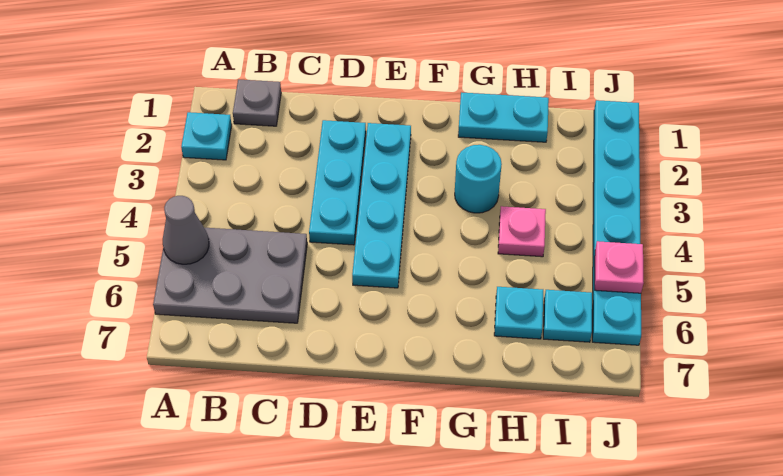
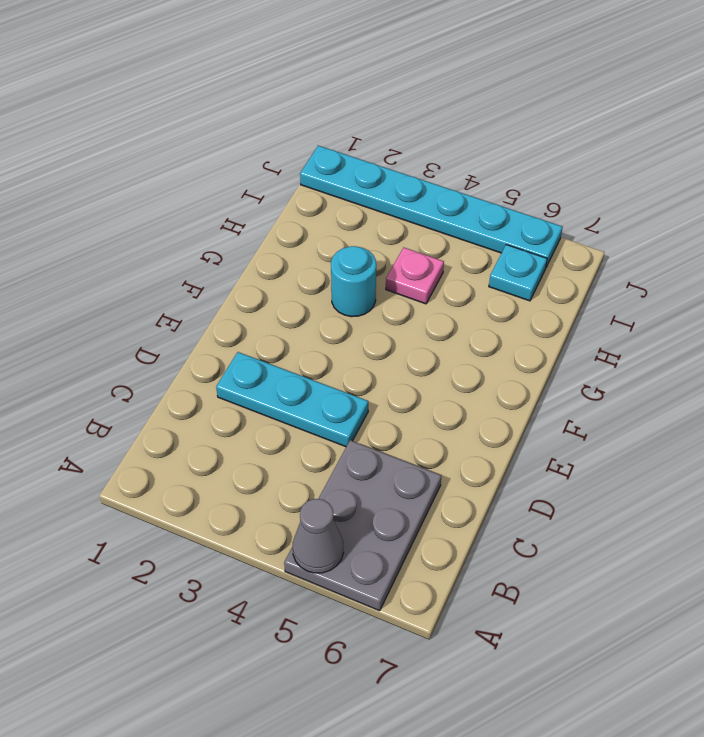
none -> cyan 1x1 plate [181,112,232,160]
none -> grey 1x1 plate [233,79,281,126]
none -> cyan 1x4 plate [352,123,411,288]

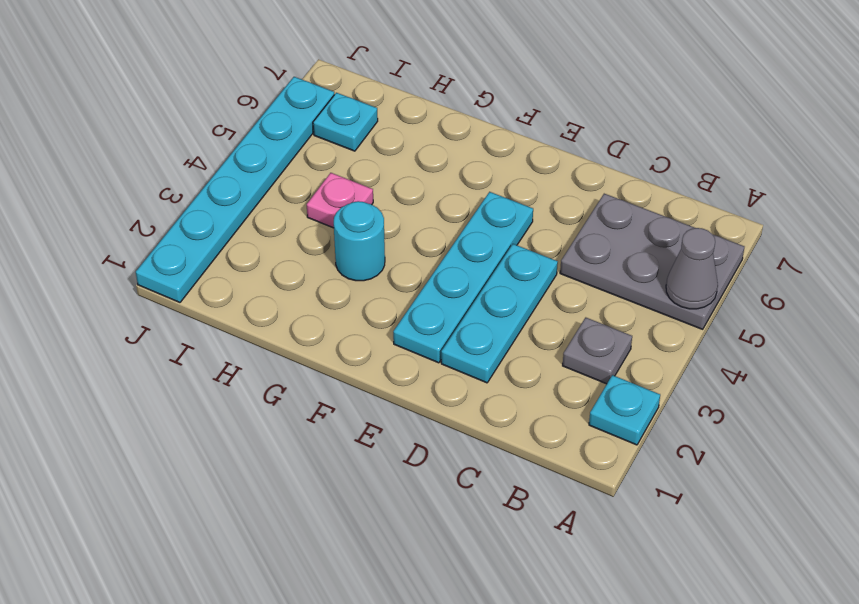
grey 1x1 plate [563,318,632,384] -> grey 1x1 plate moved to [233,79,281,126]
none -> cyan 1x2 plate [458,93,549,142]
none -> cyan 1x1 plate [494,287,543,339]
none -> pink 1x1 plate [595,241,644,293]

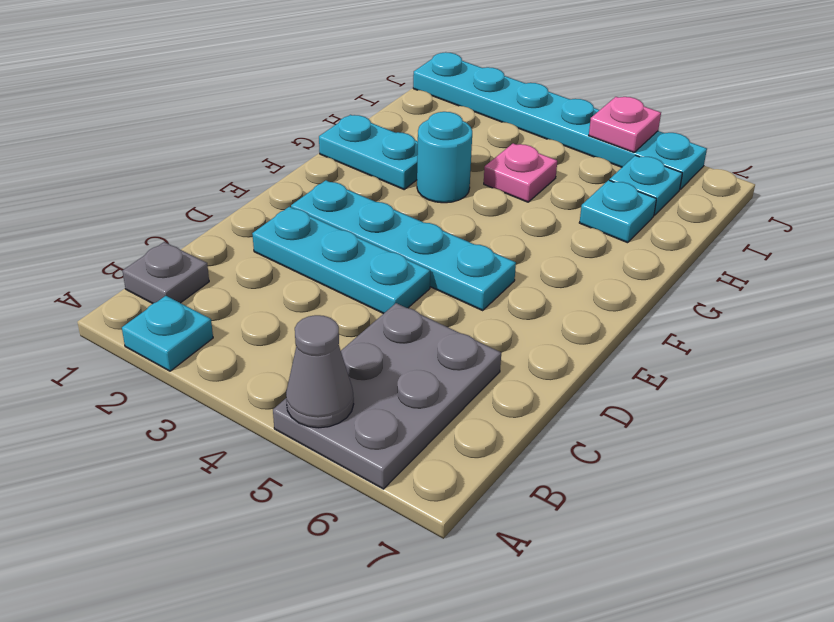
cyan 1x2 plate [319,115,418,189] -> cyan 1x2 plate turned to [458,93,549,142]

